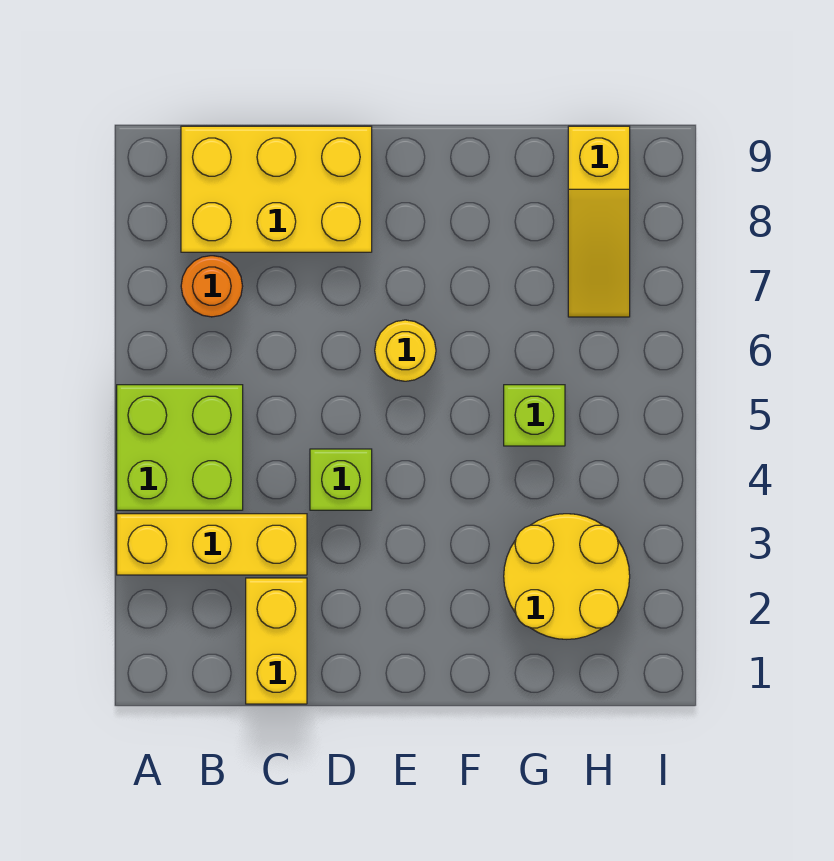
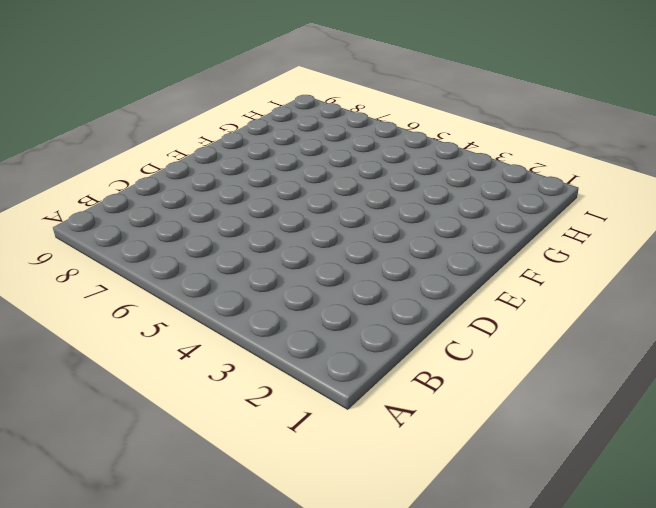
none -> yellow 1x3 brick [117,514,307,575]
none -> lime 2x2 brick [117,385,243,510]

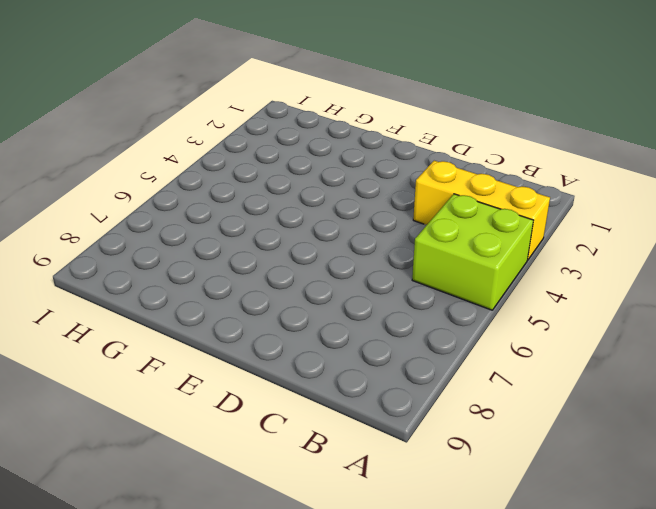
none -> orange 1x1 round brick [181,256,243,317]
none -> yellow 2x3 brick [181,126,372,252]

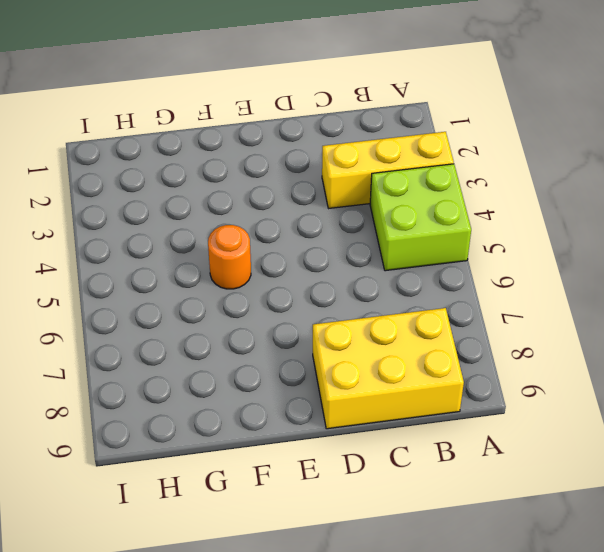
orange 1x1 round brick [208,225,251,289] -> orange 1x1 round brick moved to [181,256,243,317]
none -> yellow 1x2 brick [246,578,307,704]
none -> lime 1x1 brick [310,449,372,510]

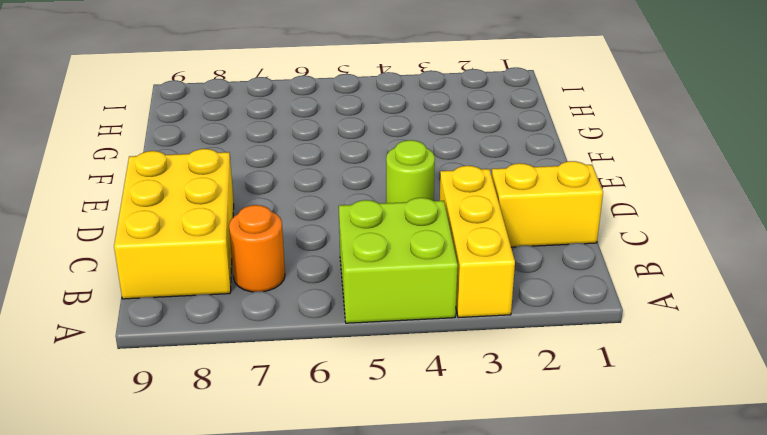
lime 1x1 round brick [386,140,435,203] -> lime 1x1 brick [310,449,372,510]
none -> yellow 1x1 round brick [375,320,436,381]
none -> yellow 2x2 round brick [504,514,630,639]

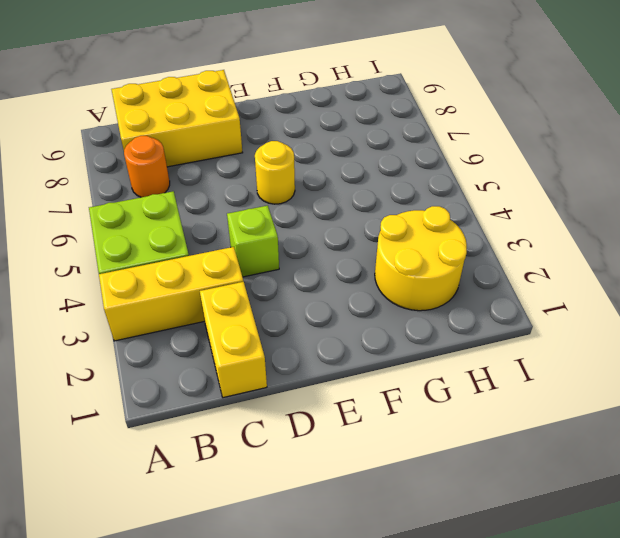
none -> lime 1x1 brick [504,385,565,446]
none -> yellow 1x3 slope [568,126,630,317]

